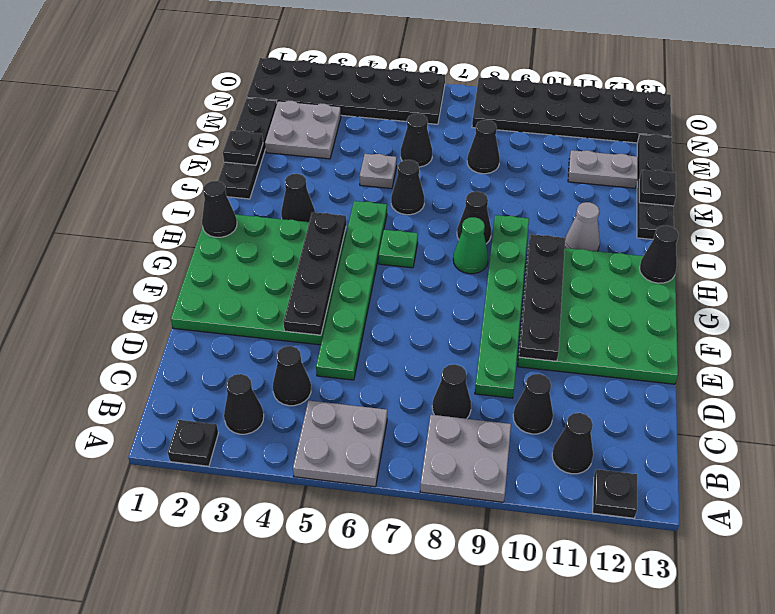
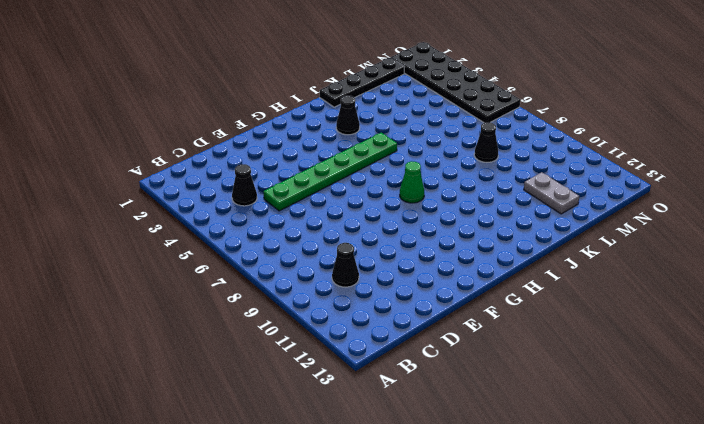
none -> black 1x1 plate [168,420,218,466]
none -> grey 2x2 plate [293,400,387,487]
none -> grey 2x2 plate [420,415,511,502]
none -> black 1x1 plate [593,469,637,518]

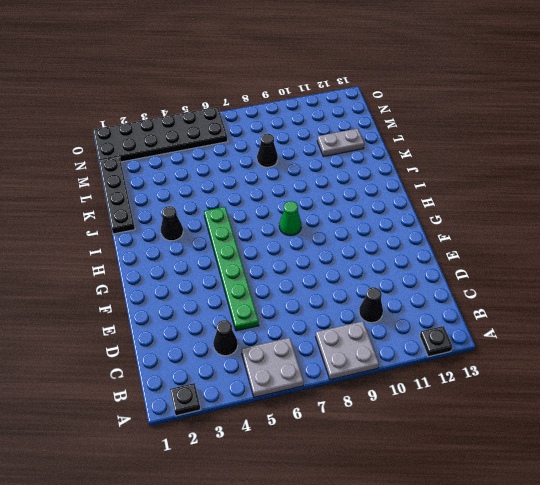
none -> black 1x1 cone [224,374,264,434]
none -> black 1x1 cone [552,413,593,474]
none -> black 1x1 cone [432,364,471,419]
none -> green 1x6 plate [475,215,529,398]

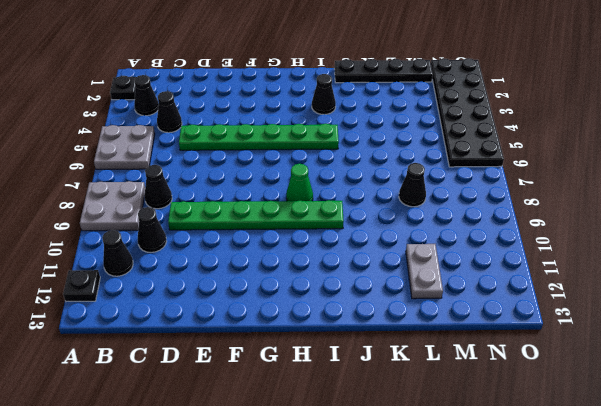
none -> green 4x4 plate [171,215,347,345]
none -> green 4x4 plate [518,248,678,384]
none -> green 1x1 plate [379,230,418,268]
none -> black 1x1 cone [457,191,491,244]

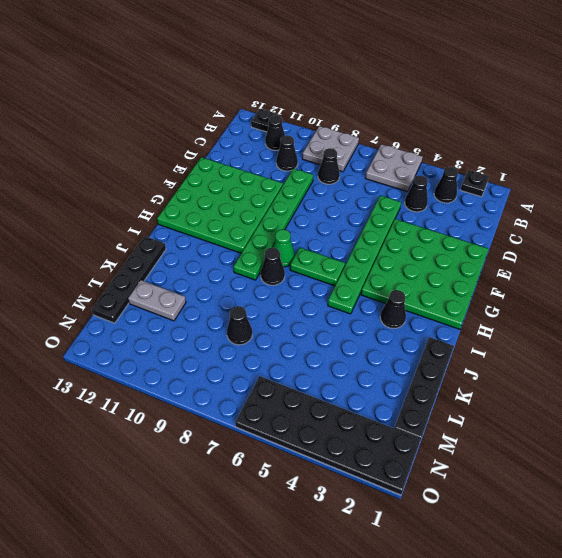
green 1x2 plate [290,248,345,286] -> green 1x1 plate [379,230,418,268]
none -> grey 1x1 cone [565,202,600,251]
none -> black 1x1 cone [391,160,424,215]
none -> grey 1x1 plate [360,154,397,189]
none -> grey 2x2 plate [265,101,341,159]

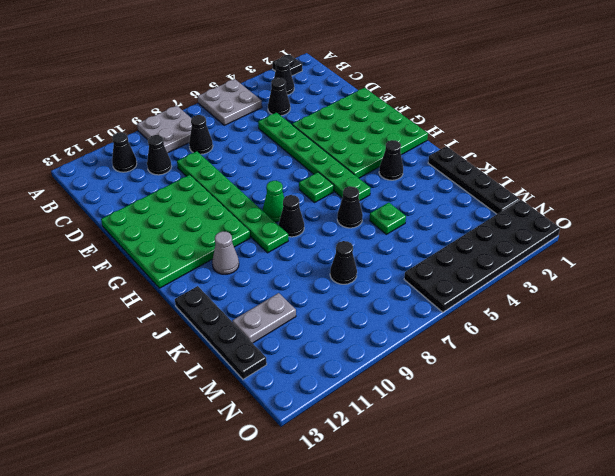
green 1x1 plate [369,203,406,234] -> grey 1x1 plate [360,154,397,189]
none -> black 1x1 plate [593,469,637,518]
none -> grey 2x2 plate [265,101,341,159]
none -> black 1x1 cone [401,113,432,167]
none -> black 2x6 plate [472,77,672,143]

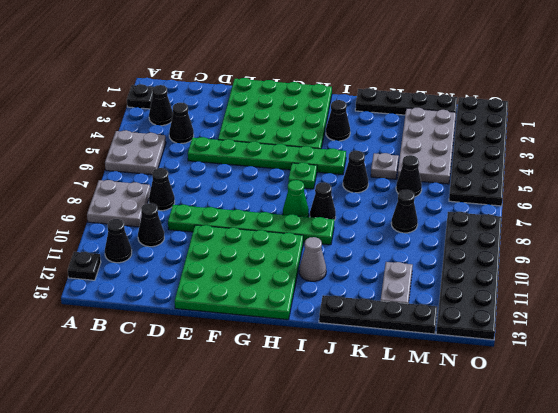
grey 2x4 plate [397,108,456,184] -> grey 2x2 plate [265,101,341,159]
none -> black 1x4 plate [284,212,346,335]
none -> black 1x4 plate [519,234,565,361]
none -> black 1x1 cone [202,181,237,237]
none -> black 1x1 cone [640,225,679,283]

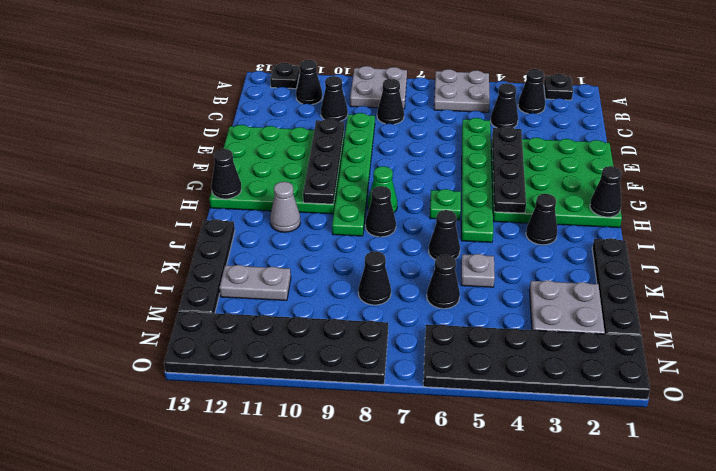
none -> black 1x1 plate [223,131,263,165]
none -> black 1x1 plate [639,170,676,206]

